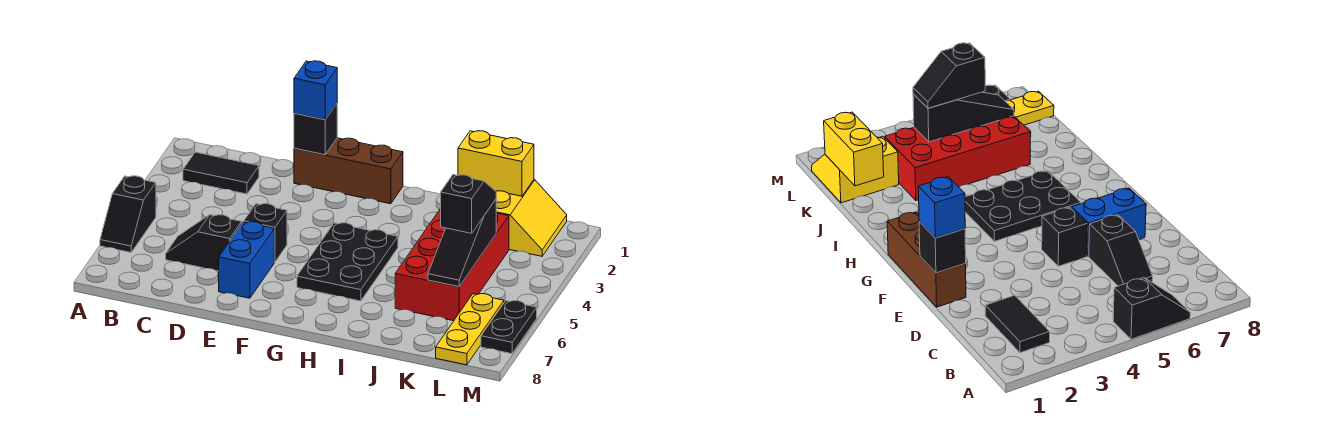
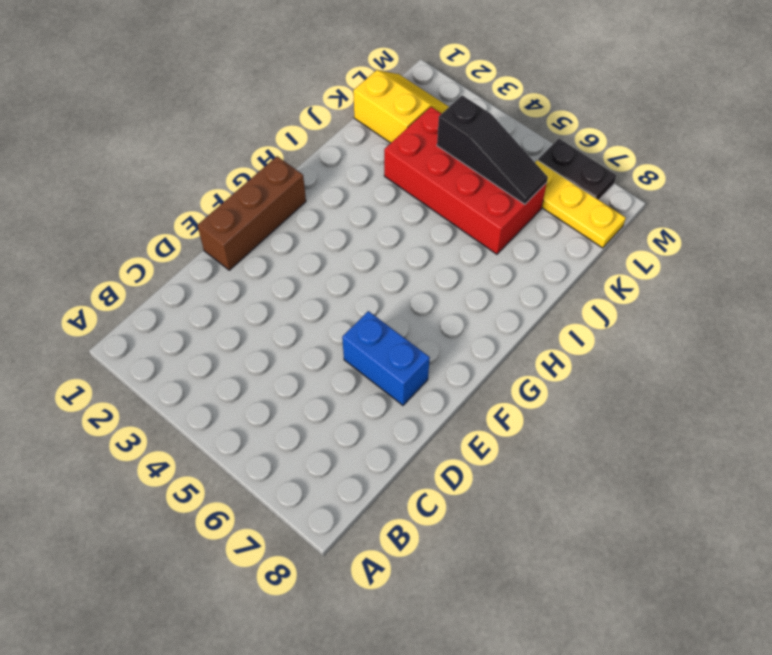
none -> black 1x2 slope [100,176,156,252]
none -> black 1x2 tile [183,152,259,194]
none -> black 1x2 slope [166,215,242,271]

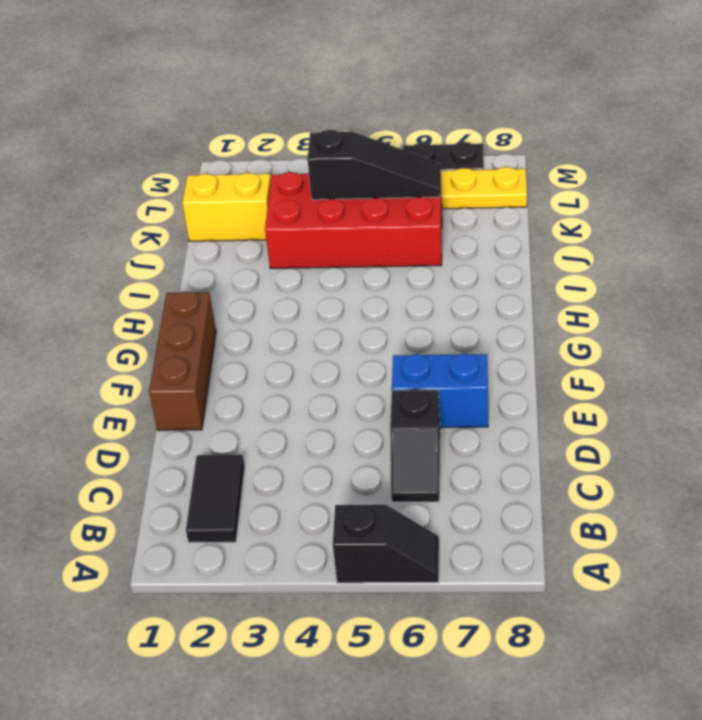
none -> black 1x1 brick [244,204,287,262]
none -> black 2x3 plate [297,223,398,301]
none -> black 1x1 brick [294,104,337,155]

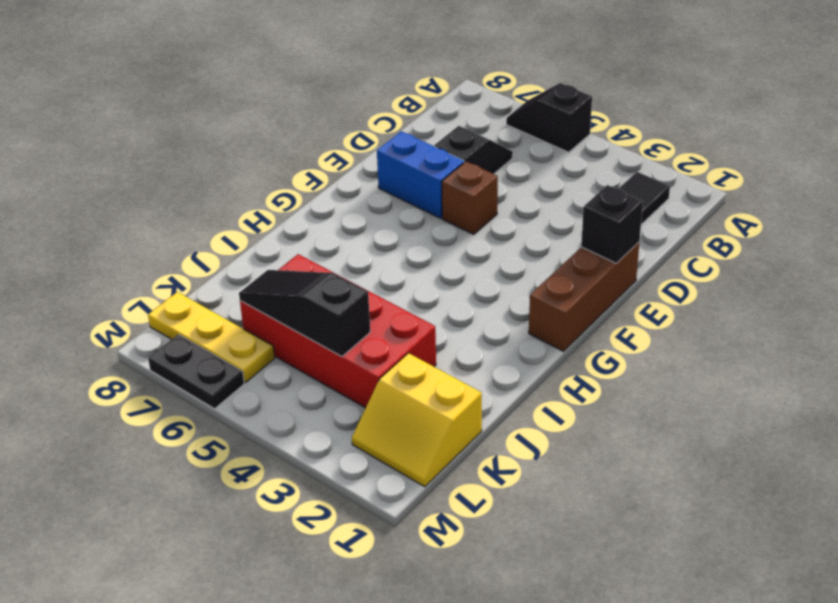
brown 1x1 brick [442,161,498,234] -> black 1x1 brick [244,204,287,262]
none -> black 2x3 plate [297,223,398,301]
none -> yellow 1x2 brick [458,131,534,196]
none -> blue 1x1 brick [294,61,337,119]

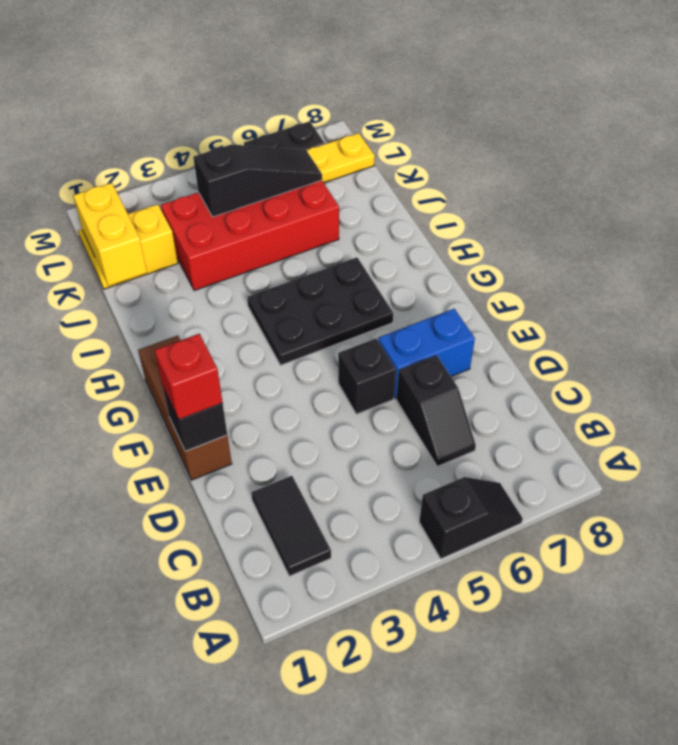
red 1x1 brick [154,334,223,420] -> blue 1x1 brick [294,61,337,119]
none -> black 1x2 slope [441,175,496,233]

